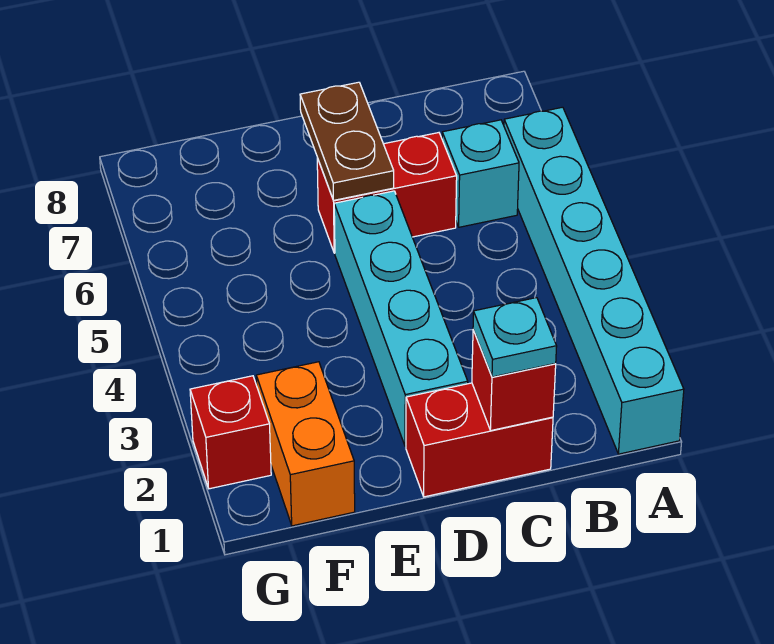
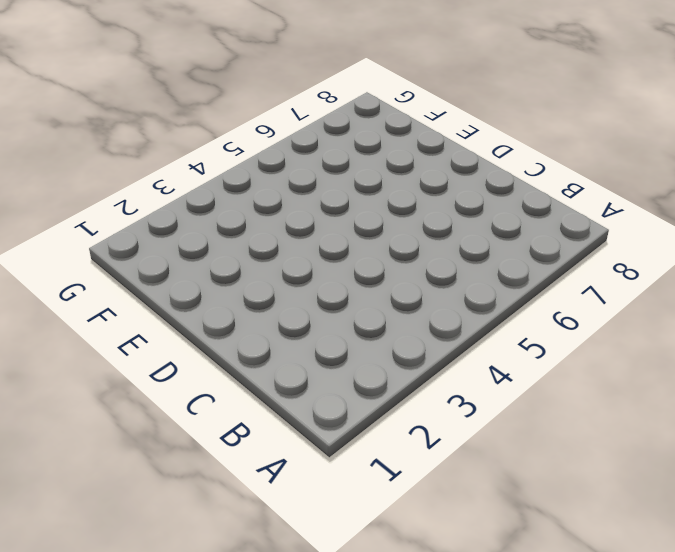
none -> cyan 1x6 brick [504,107,684,454]
none -> cyan 1x1 brick [442,120,519,227]

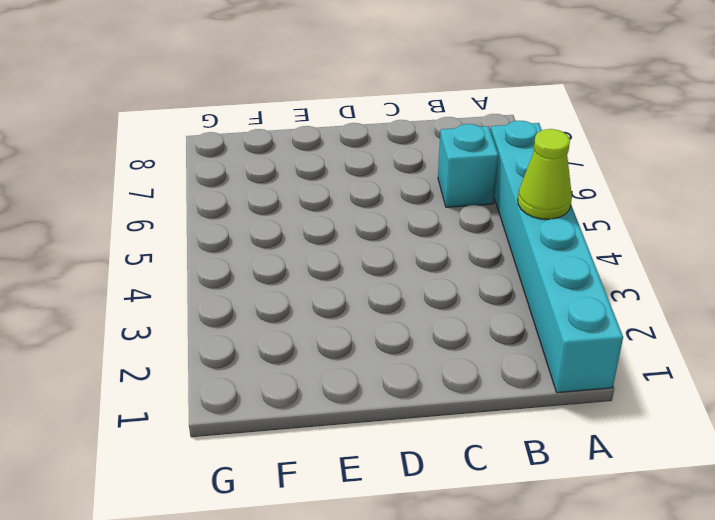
lime 1x1 cone [518,129,572,219] -> none
none -> red 1x2 brick [406,383,553,497]
none -> red 1x2 brick [317,133,457,253]

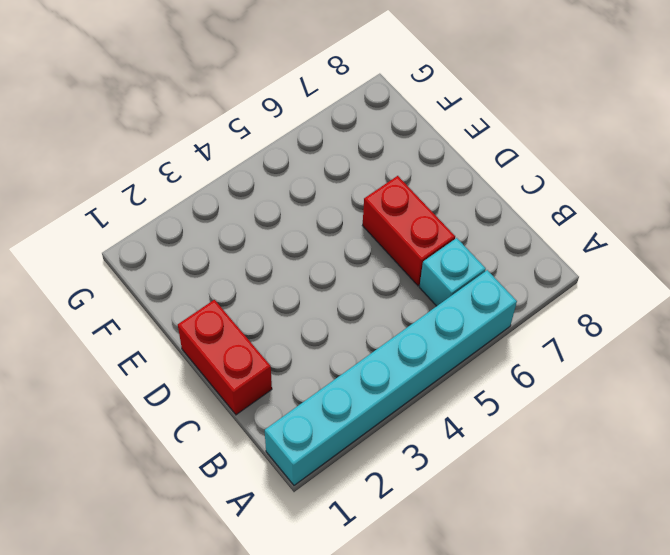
none -> cyan 1x4 brick [334,191,468,446]
none -> orange 1x2 brick [256,362,355,526]

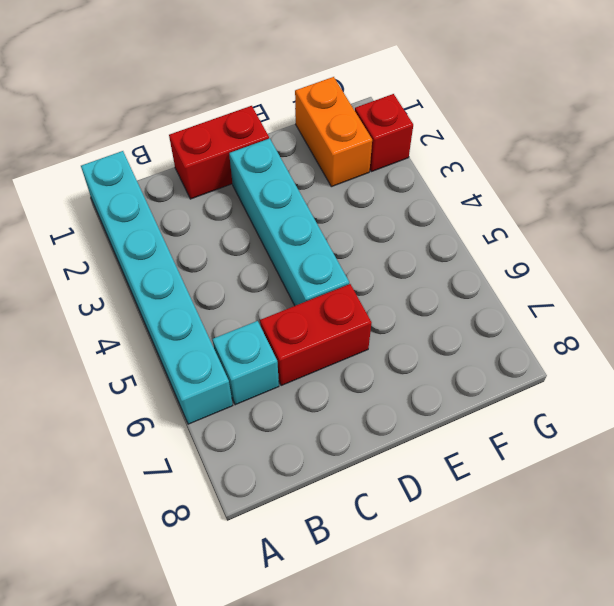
none -> red 1x1 brick [472,330,556,430]
none -> brown 1x2 plate [300,82,394,200]

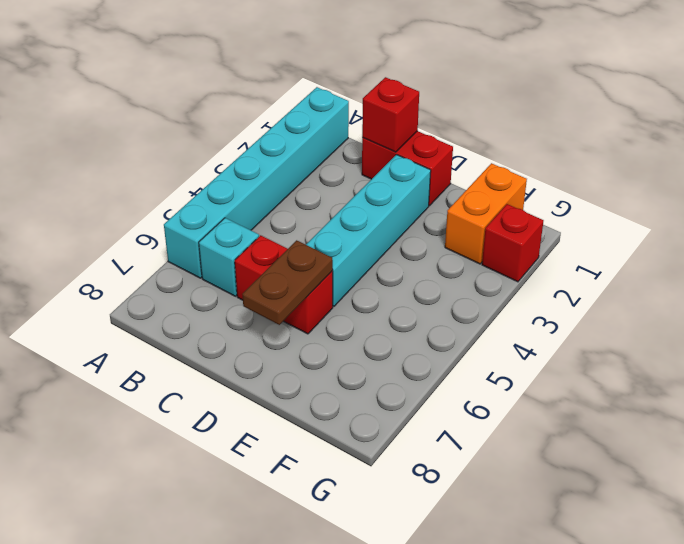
none -> cyan 1x1 plate [473,298,557,377]

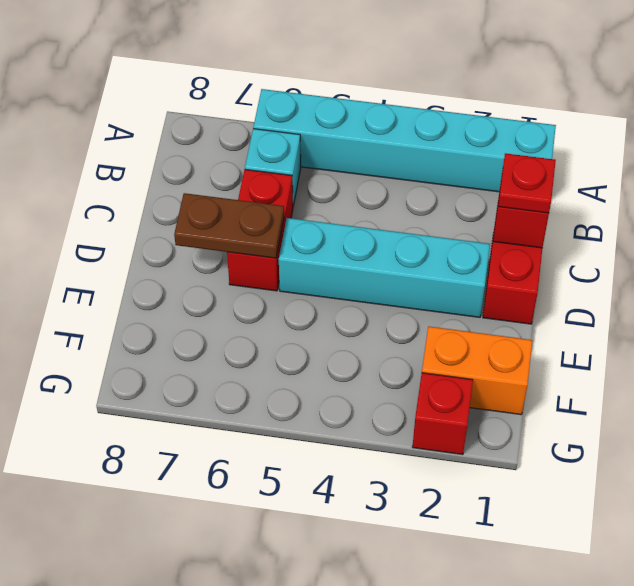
red 1x1 plate [498,153,556,213] -> cyan 1x1 plate [473,298,557,377]

